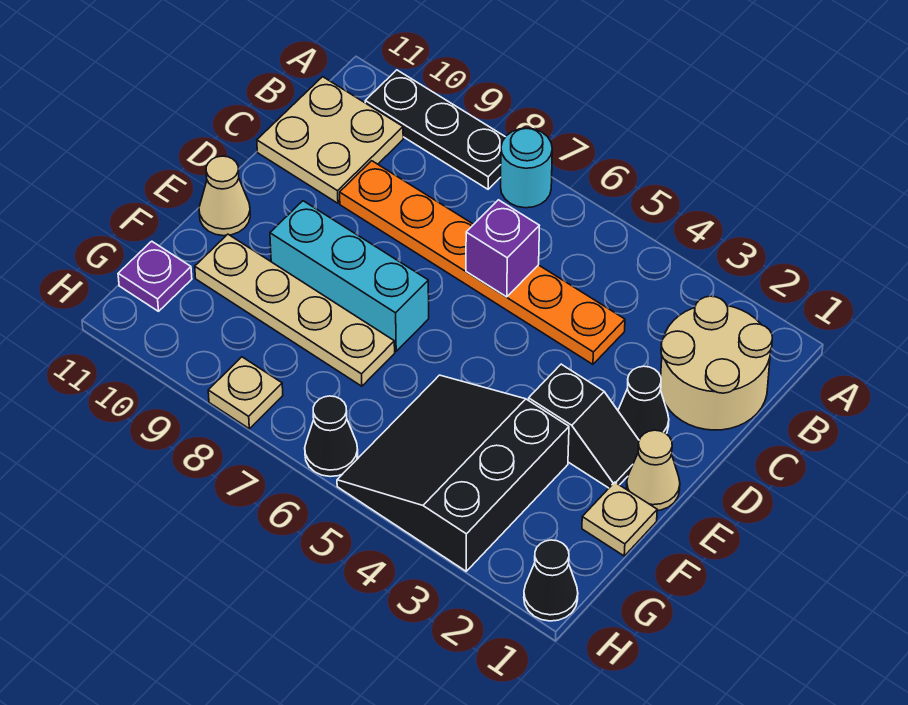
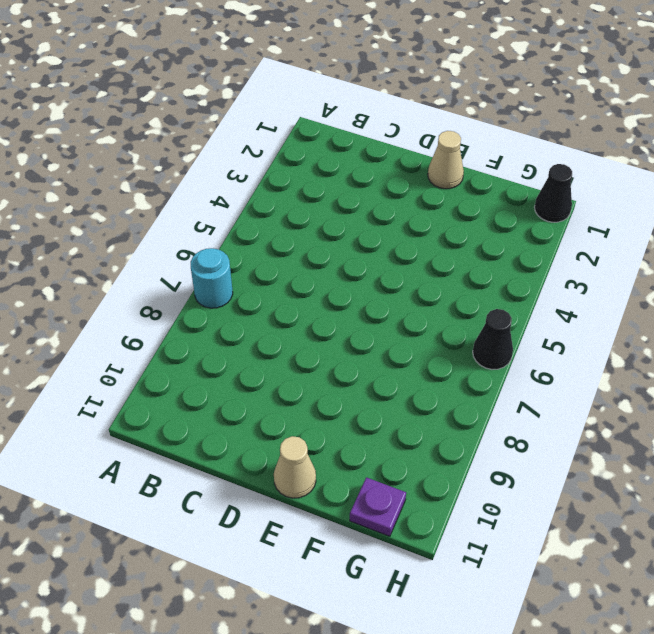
none -> black 1x3 plate [365,70,505,189]
none -> tan 2x2 round brick [661,296,772,430]
none -> tan 2x2 plate [257,77,403,203]

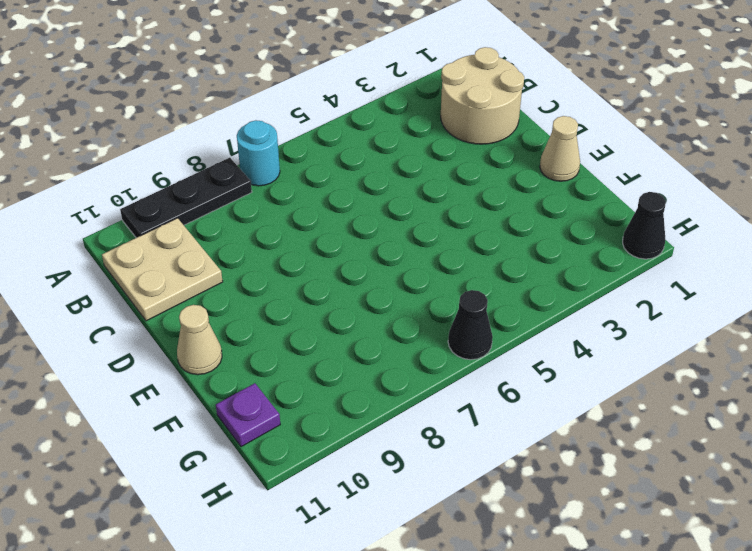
none -> orange 1x6 plate [340,161,625,364]
none -> black 1x1 cone [618,366,669,440]
none -> black 1x2 slope [529,364,639,488]

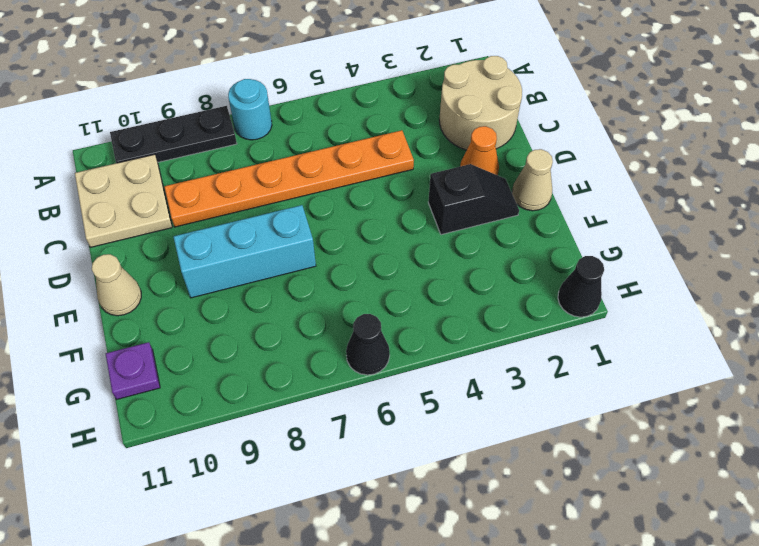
orange 1x1 cone [460,126,499,175] -> black 1x1 cone [618,366,669,440]
none -> tan 1x1 plate [582,482,657,556]
none -> black 3x3 slope [337,375,569,571]
none -> tan 1x4 plate [195,234,395,386]

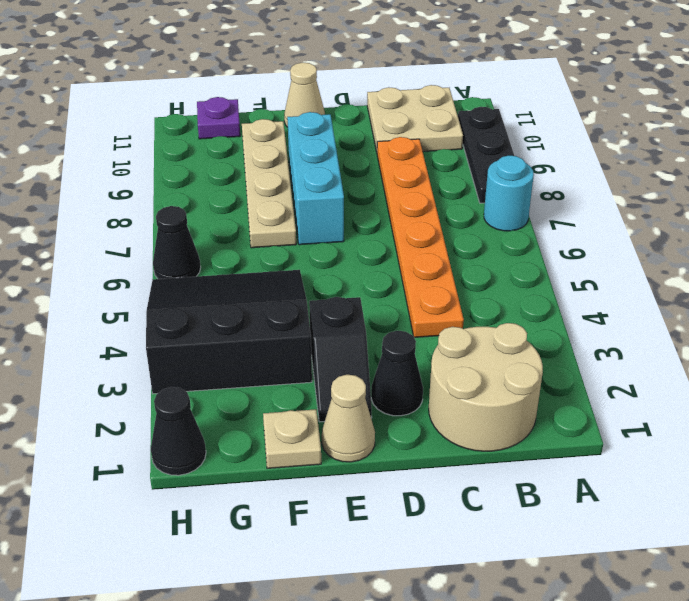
none -> tan 1x1 plate [208,357,283,429]
none -> purple 1x1 brick [466,200,539,297]

